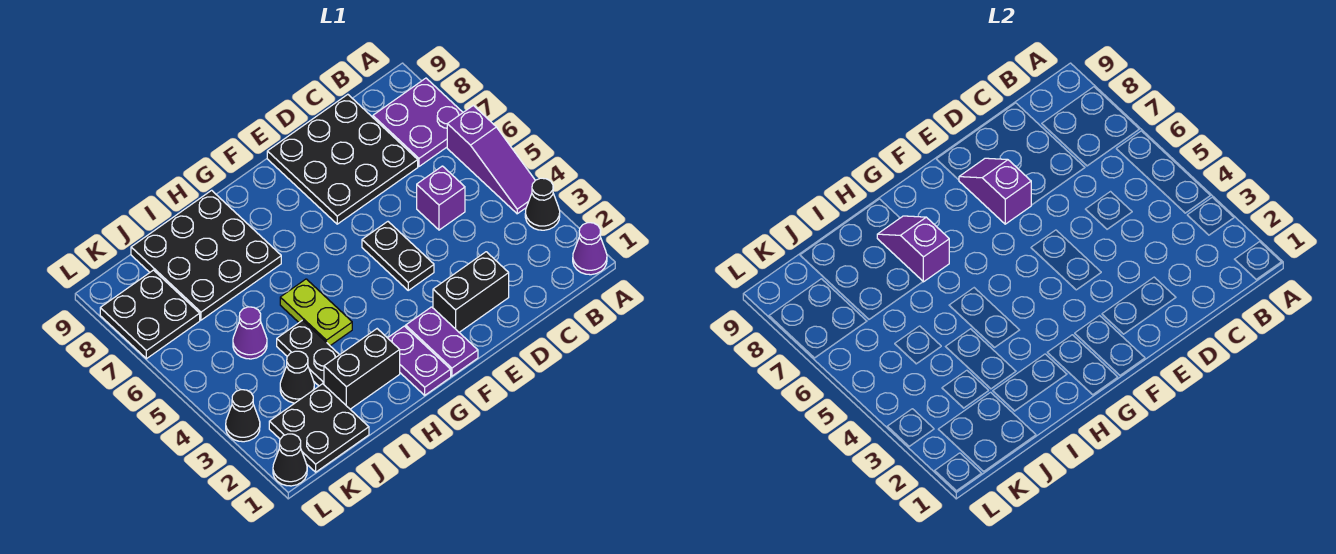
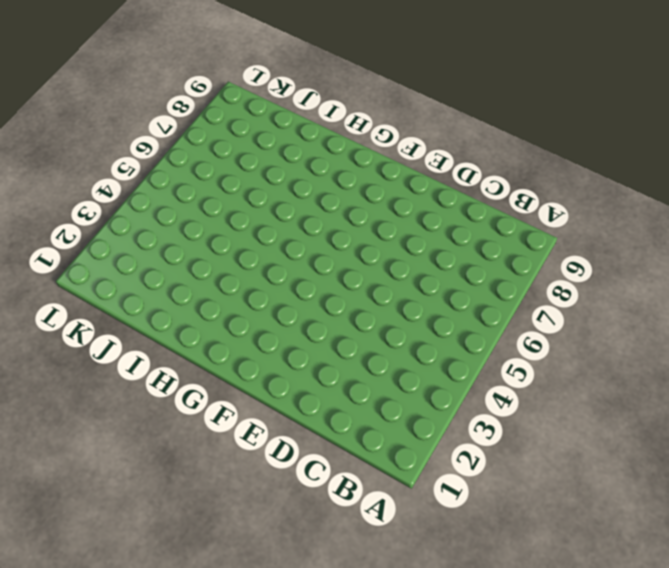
none -> purple 1x1 cone [573,223,607,275]
none -> black 1x1 cone [525,178,560,230]
none -> purple 1x3 slope [447,105,535,214]

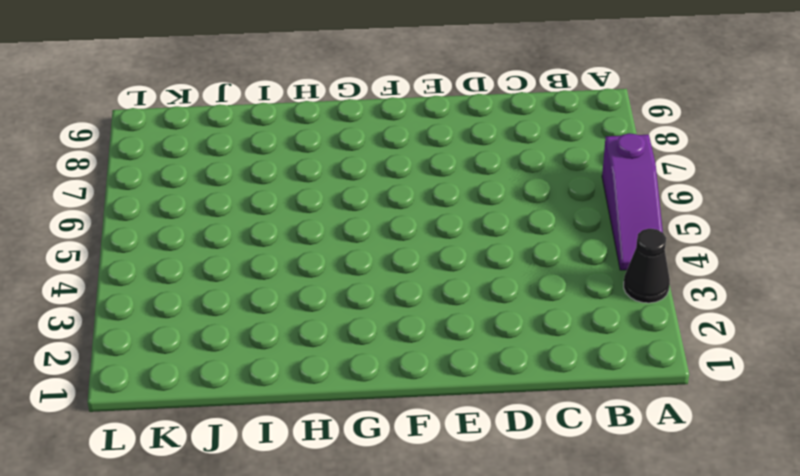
none -> purple 1x1 cone [573,223,607,275]
none -> purple 2x2 plate [373,78,463,166]
none -> purple 1x1 brick [417,166,465,230]

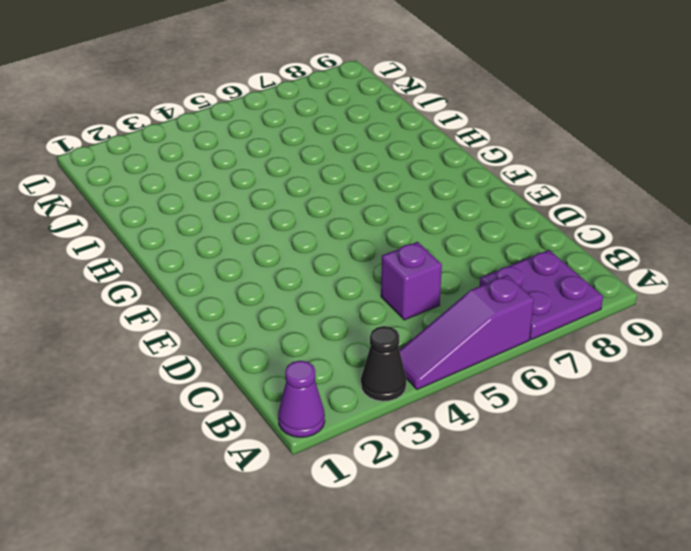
none -> black 3x3 plate [267,94,418,224]
none -> black 1x2 brick [433,252,509,332]
none -> black 1x2 plate [362,222,434,290]

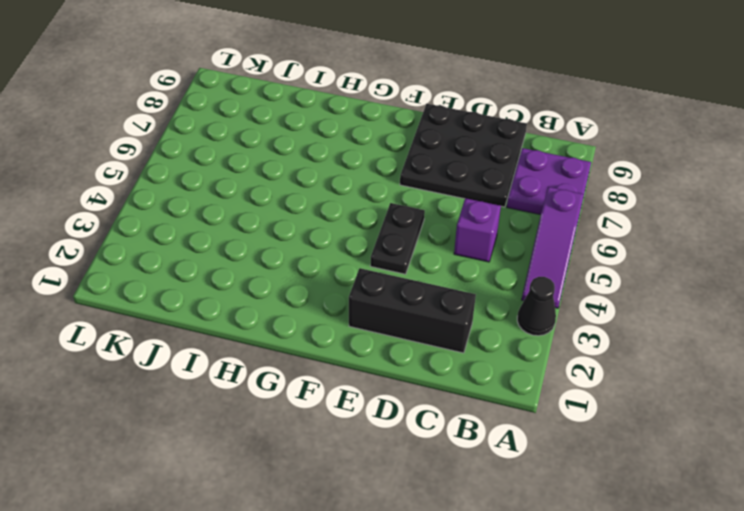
black 1x3 brick [349,268,476,353] -> black 1x2 brick [433,252,509,332]
none -> purple 1x1 cone [573,223,607,275]
none -> purple 1x2 plate [406,307,478,376]
none -> purple 1x2 plate [388,326,451,395]

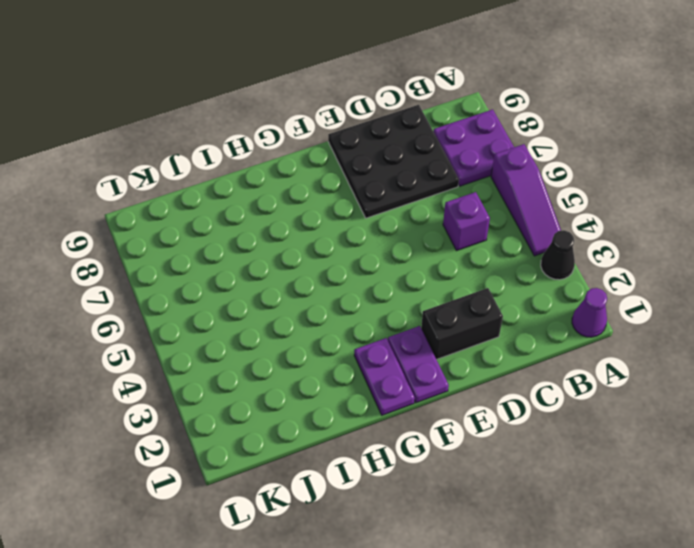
none -> black 1x2 plate [362,222,434,290]
none -> black 1x2 brick [324,329,400,409]
none -> lime 1x2 plate [280,279,352,346]

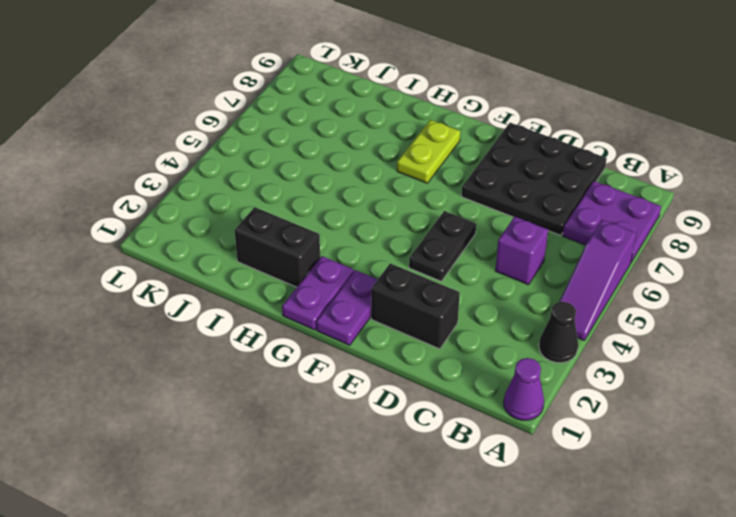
lime 1x2 plate [397,120,460,183] -> lime 1x2 plate moved to [280,279,352,346]
none -> black 3x3 plate [131,190,281,320]
none -> black 1x2 plate [277,320,339,386]
none -> black 2x2 plate [269,384,369,472]

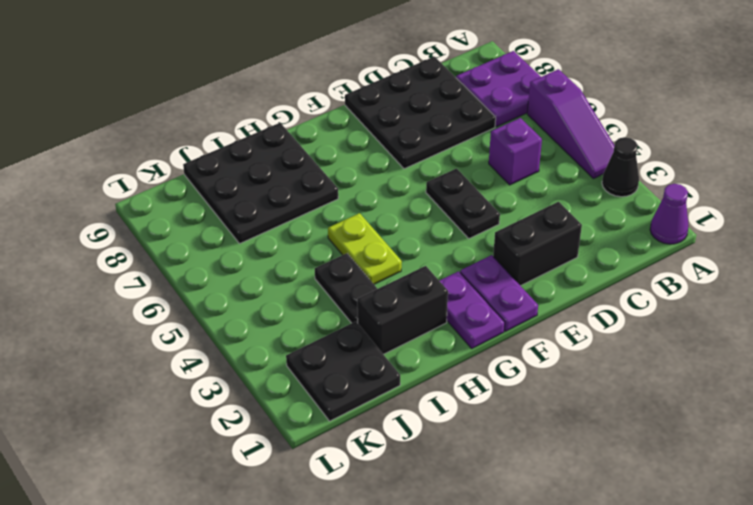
none -> black 1x1 cone [280,351,314,403]
none -> purple 1x1 cone [233,307,267,359]
none -> black 2x2 plate [100,270,200,359]

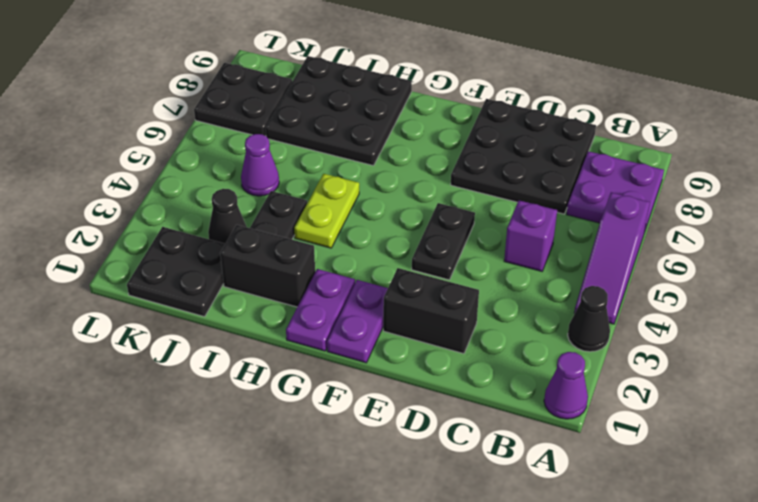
none -> black 1x1 cone [273,434,307,486]
none -> black 1x1 cone [226,390,260,442]
none -> purple 1x2 slope [959,158,1031,224]

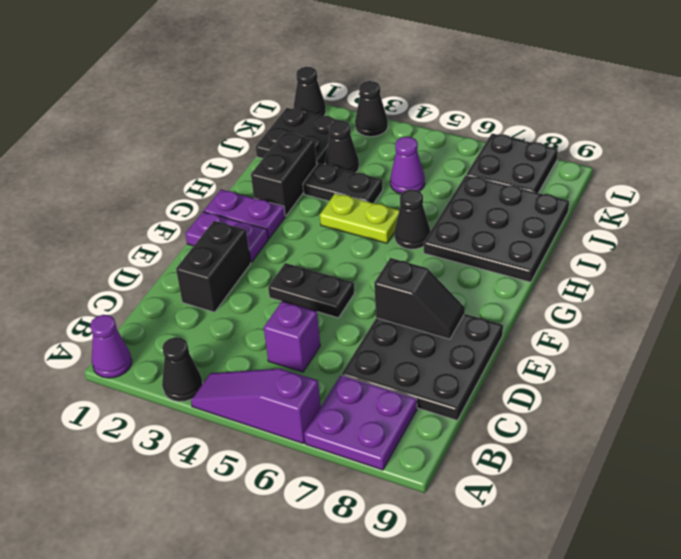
black 1x2 slope [374,258,465,339] -> purple 1x2 slope [959,158,1031,224]
black 1x1 cone [394,189,430,249] -> none
none -> purple 1x2 slope [877,216,949,282]

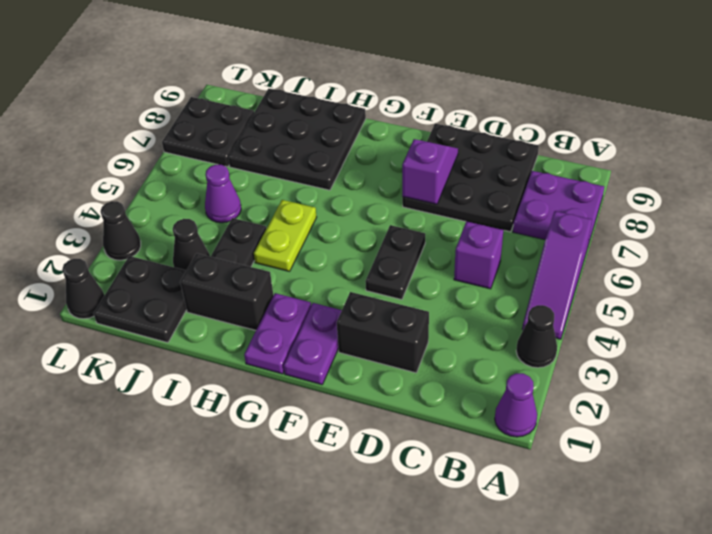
none -> purple 1x2 slope [877,216,949,282]

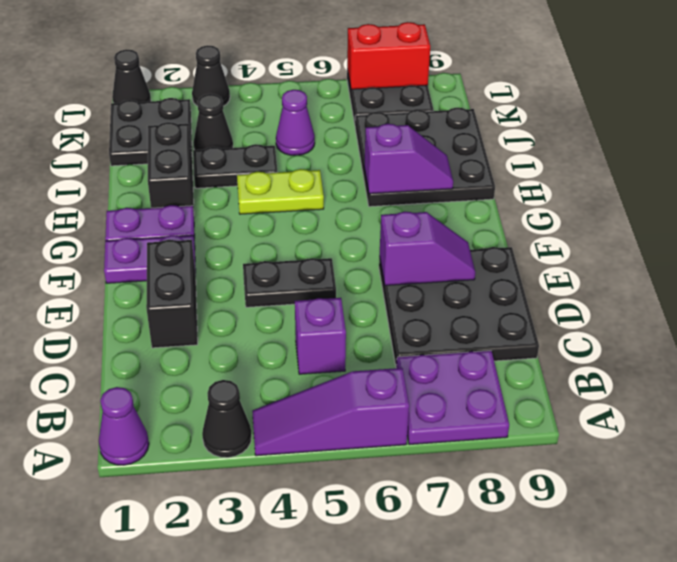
red 1x2 brick [347,22,430,89] -> none

